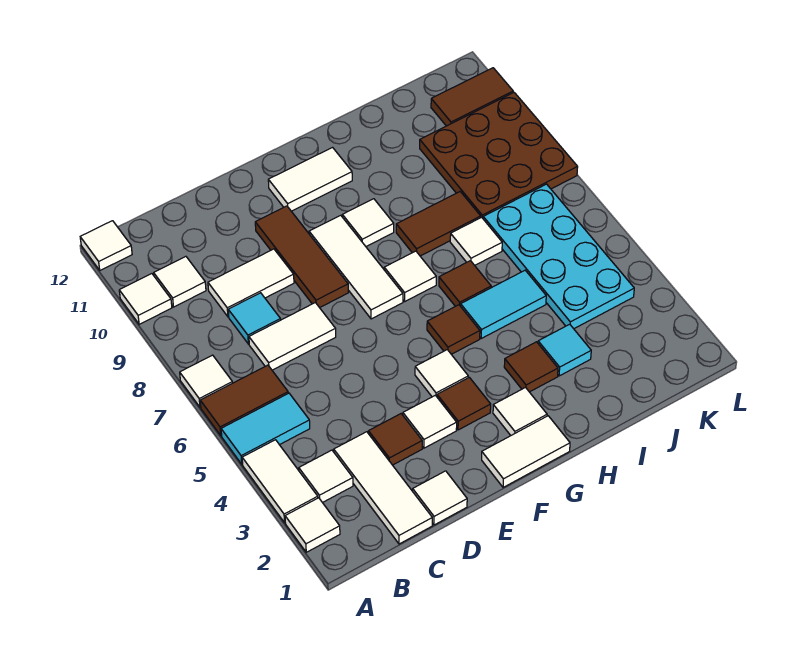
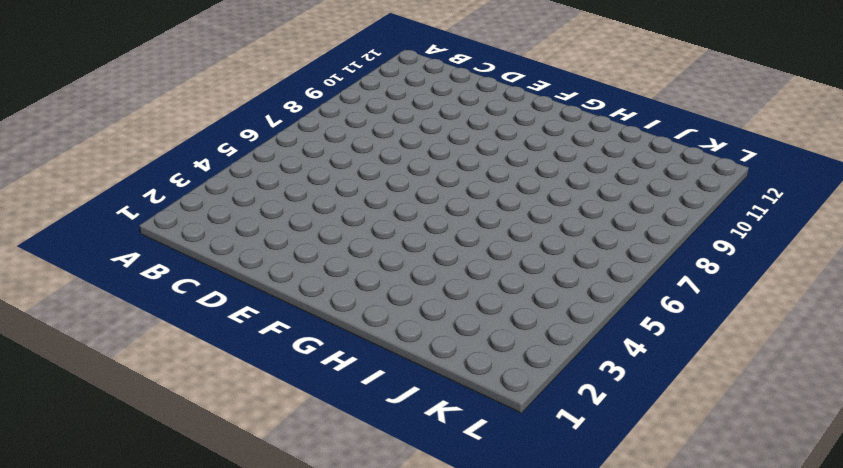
none -> white 1x1 tile [285,498,340,552]
none -> white 1x2 tile [242,440,318,523]
none -> cyan 1x2 tile [221,393,310,464]
none -> brown 1x2 tile [200,365,288,436]

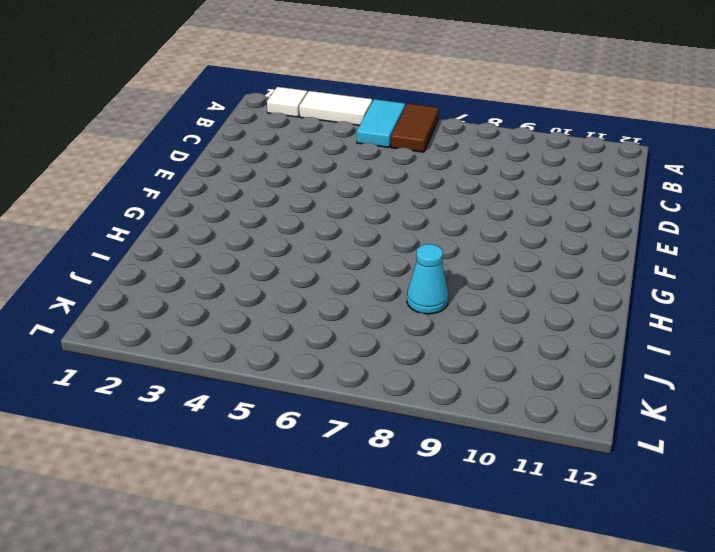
cyan 1x1 cone [407,244,448,314] -> brown 1x2 tile [396,192,481,256]
none -> white 1x1 tile [180,355,233,407]
none -> white 1x1 tile [119,274,172,324]
none -> white 1x1 tile [80,221,132,270]
none -> white 1x1 tile [299,450,353,503]

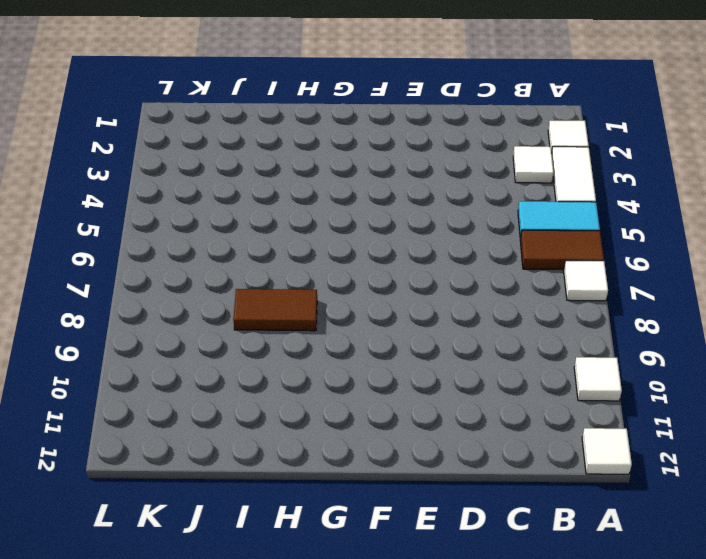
none -> white 1x1 tile [154,257,206,307]
none -> white 1x3 tile [334,432,432,544]
none -> white 1x2 tile [249,303,336,370]
none -> cyan 1x1 tile [228,293,281,344]

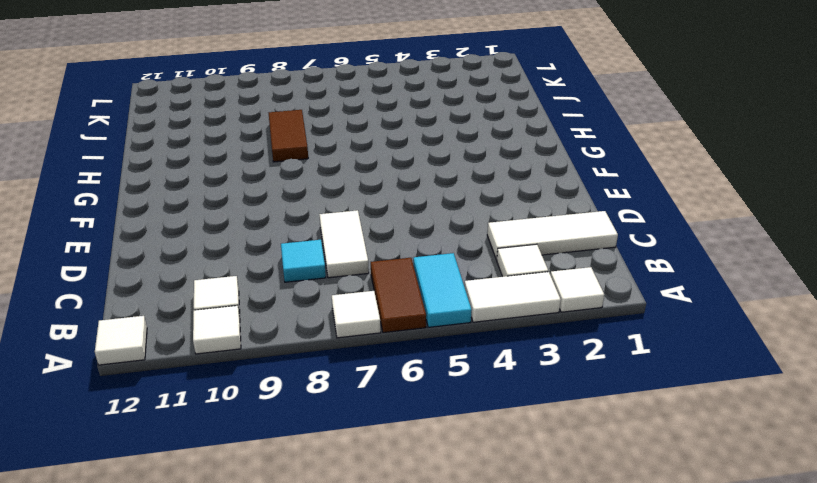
none -> white 1x2 tile [208,249,294,317]
none -> white 1x1 tile [413,471,467,525]
none -> brown 1x1 tile [368,414,422,465]
none -> white 1x1 tile [403,395,457,448]

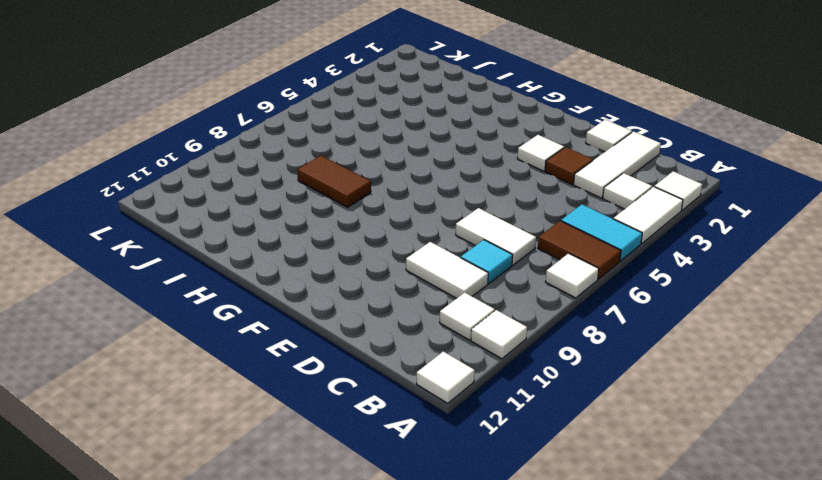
none -> brown 1x3 tile [255,206,348,308]
none -> white 1x2 tile [482,416,570,487]
none -> brown 1x1 tile [437,377,491,430]
none -> white 1x1 tile [415,350,468,397]

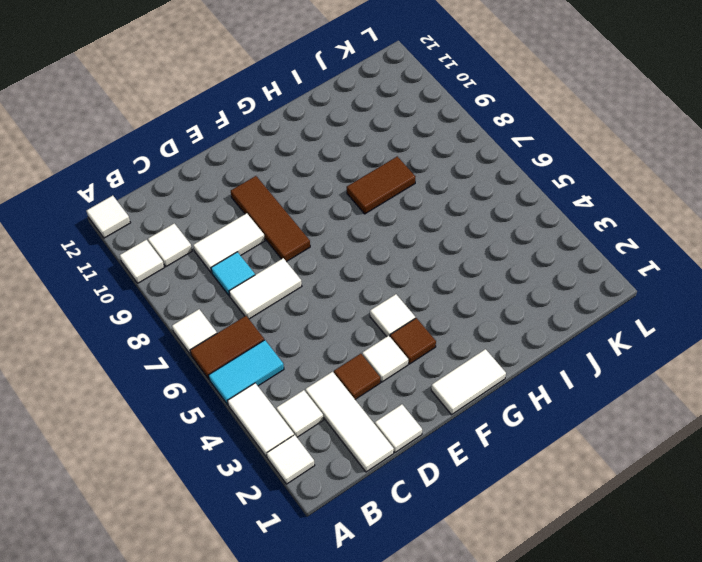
none -> white 1x3 tile [309,215,403,319]
none -> white 1x2 tile [268,148,352,211]
none -> white 1x1 tile [493,388,547,435]
none -> brown 1x1 tile [427,305,480,354]

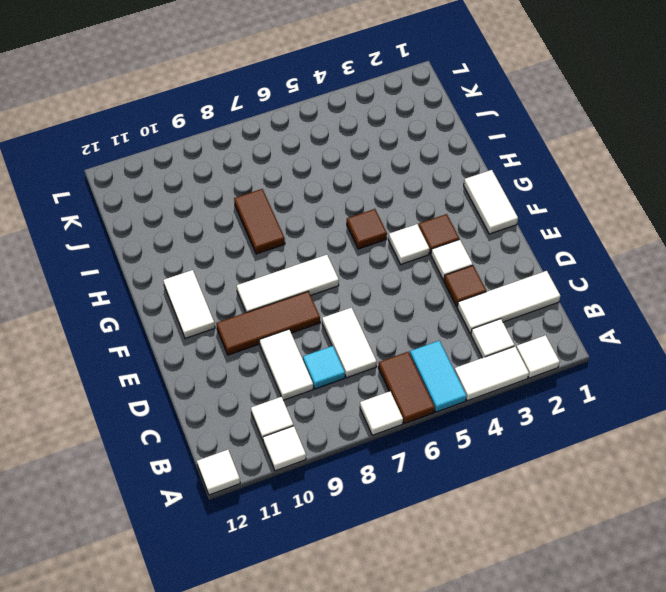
none -> white 1x1 tile [413,471,467,525]
none -> white 1x1 tile [493,388,547,435]
none -> white 1x1 tile [384,251,436,301]
none -> white 1x1 tile [342,199,394,246]

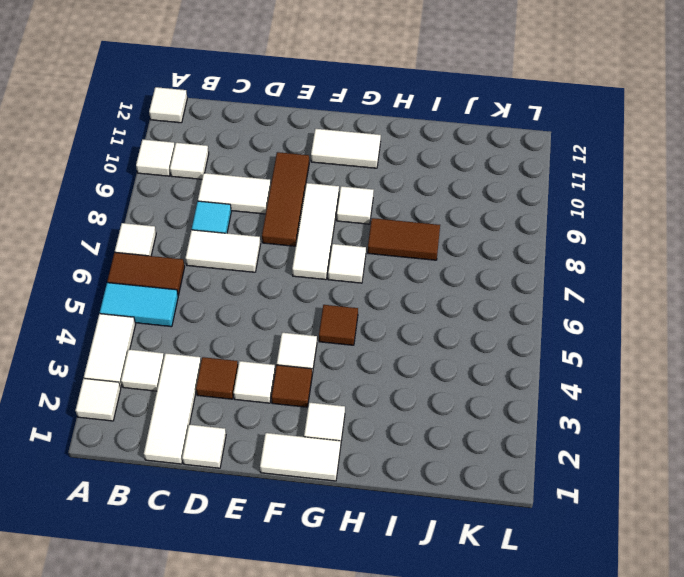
none -> brown 1x1 tile [504,342,558,392]
none -> cyan 1x2 tile [461,270,546,338]
none -> brown 1x1 tile [439,261,491,306]
none -> cyan 1x1 tile [538,324,591,376]

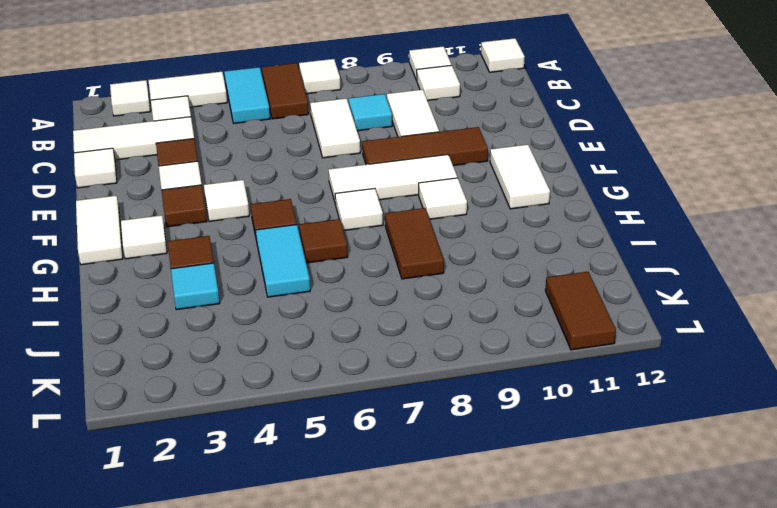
none -> white 1x1 tile [450,217,502,265]
none -> cyan 2x4 plate [483,184,634,329]
none -> brown 3x3 plate [420,92,578,218]

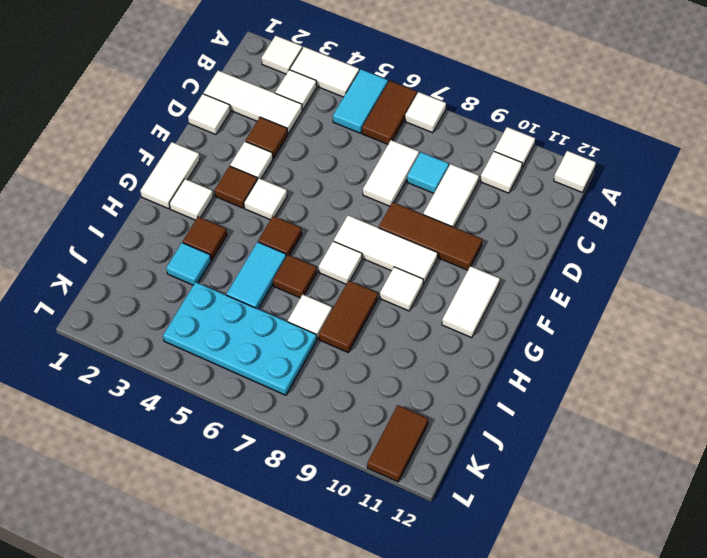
none -> brown 3x3 plate [420,92,578,218]

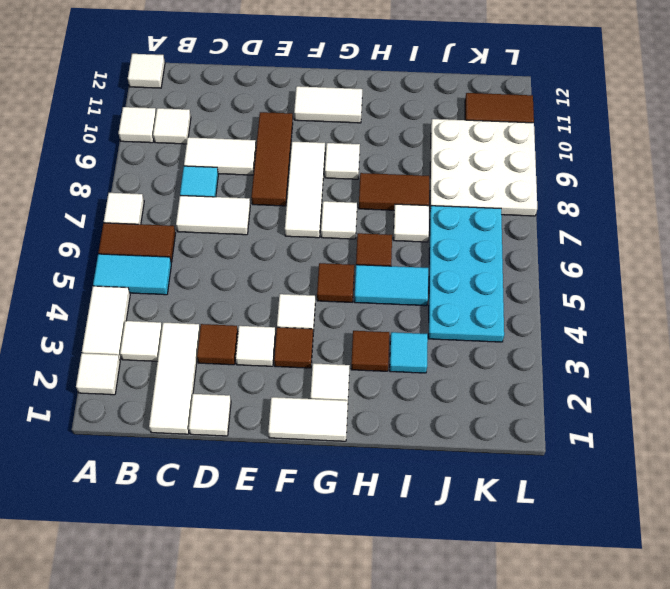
white 3x3 plate [430,119,537,216] -> brown 3x3 plate [420,92,578,218]

